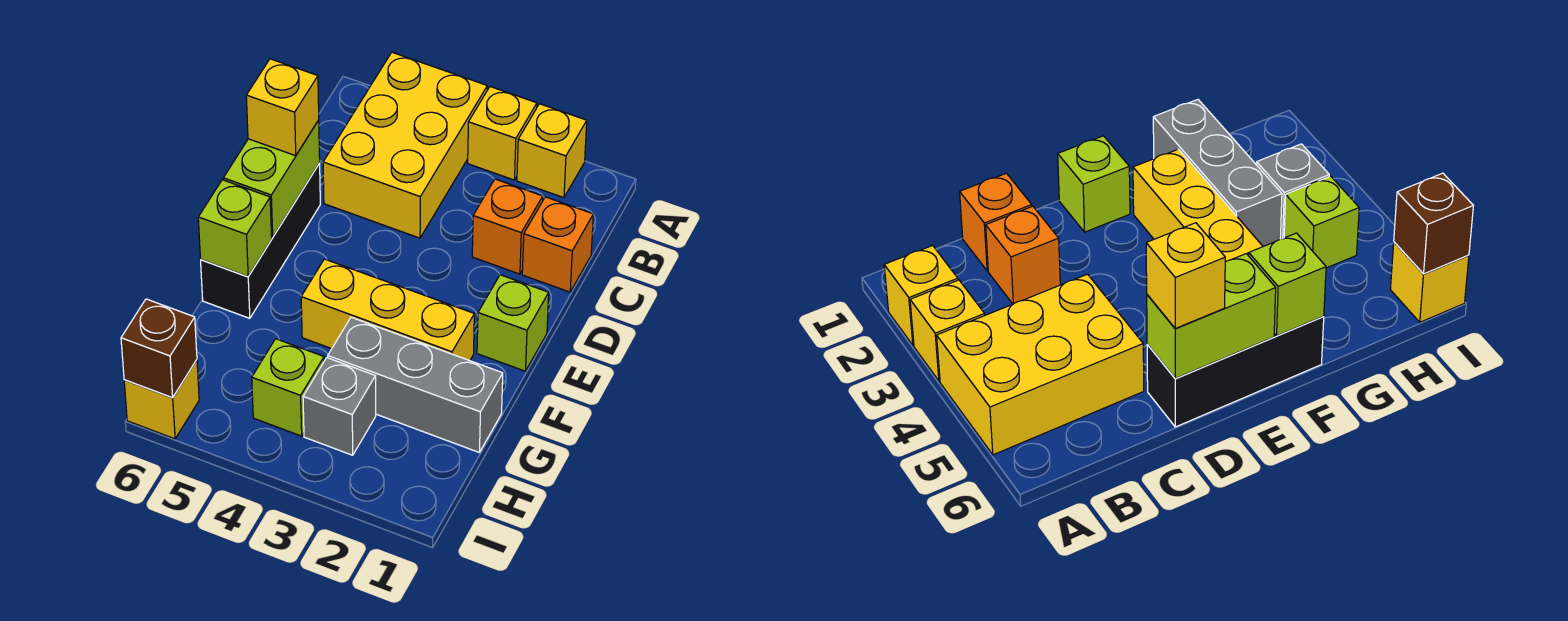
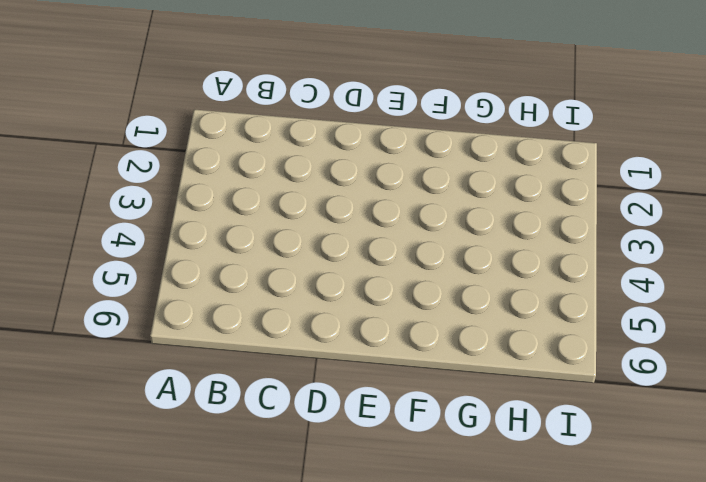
none -> yellow 1x1 brick [517,104,587,198]
none -> yellow 1x1 brick [468,87,537,180]
none -> yellow 2x3 brick [323,52,487,238]

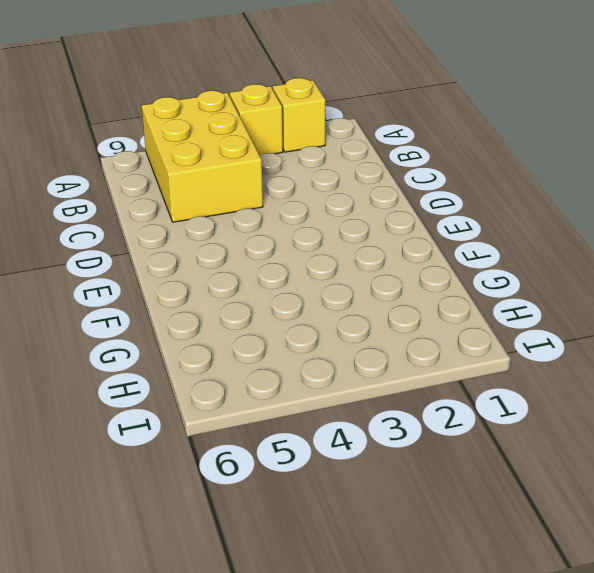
none -> orange 1x1 brick [522,197,593,292]
none -> orange 1x1 brick [472,179,543,274]
none -> black 1x3 brick [201,163,320,318]

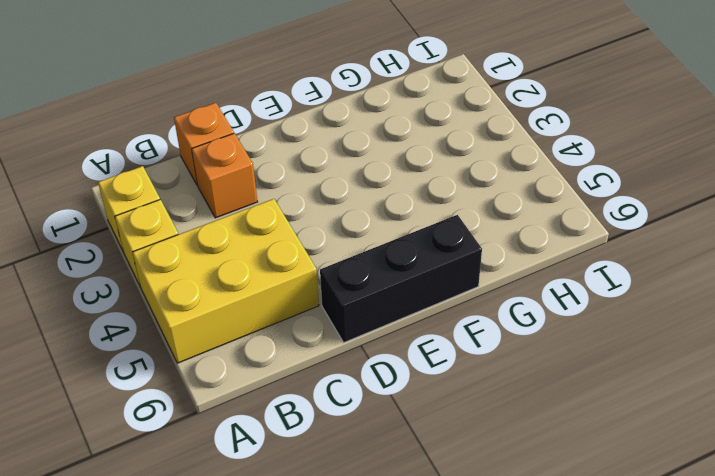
none -> lime 1x1 brick [477,275,549,371]
none -> yellow 1x3 brick [301,259,474,361]
none -> grey 1x3 brick [328,317,503,452]

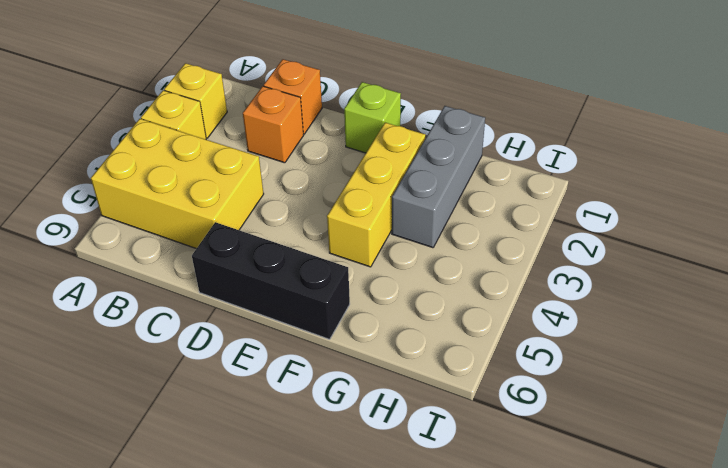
none -> grey 1x1 brick [303,358,376,455]
none -> lime 1x1 brick [252,339,324,436]
none -> yellow 1x1 brick [124,360,199,439]

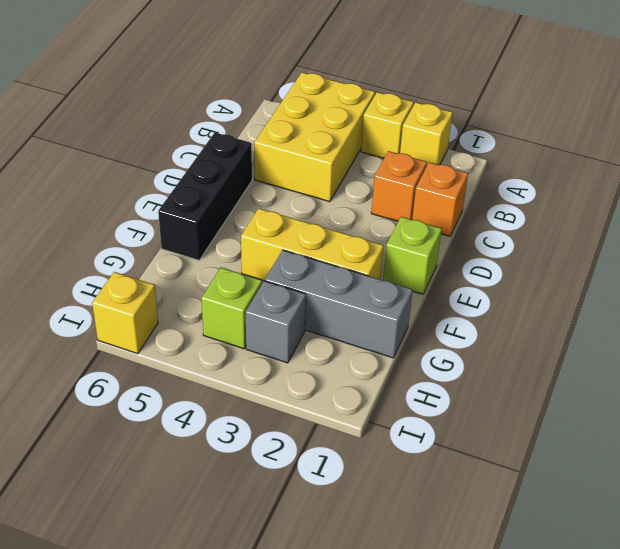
none -> lime 1x2 brick [223,120,320,237]
none -> lime 1x1 brick [198,180,272,277]
none -> brown 1x1 brick [121,299,197,398]

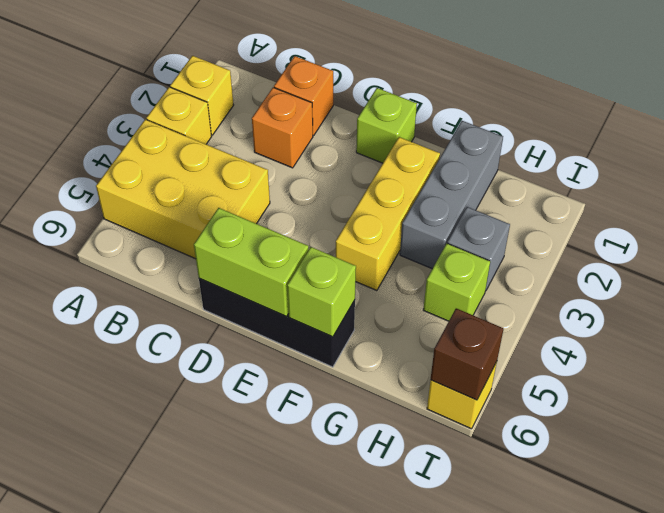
none -> yellow 1x1 brick [246,59,319,156]

